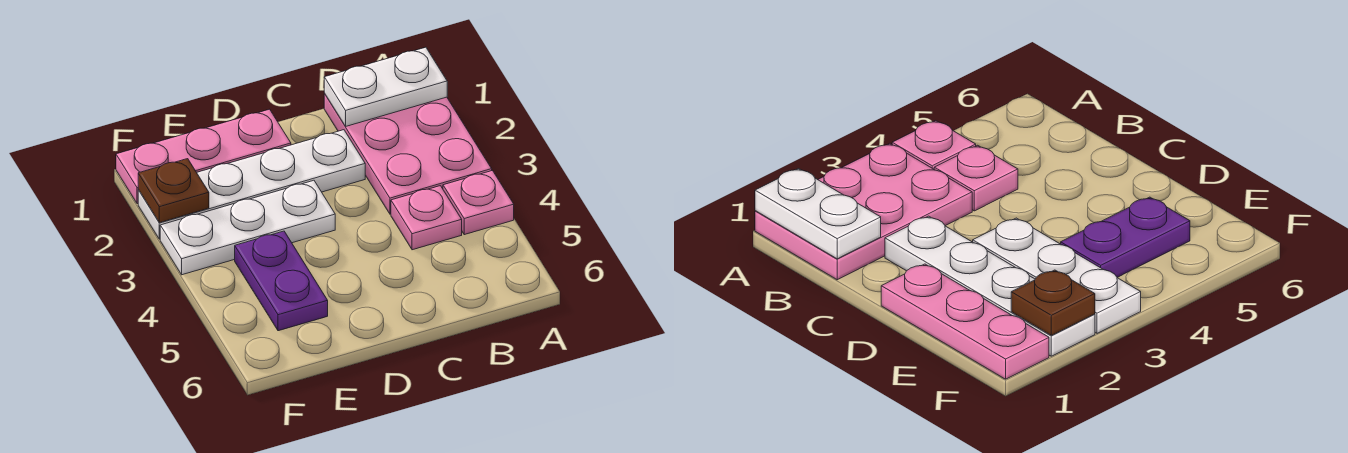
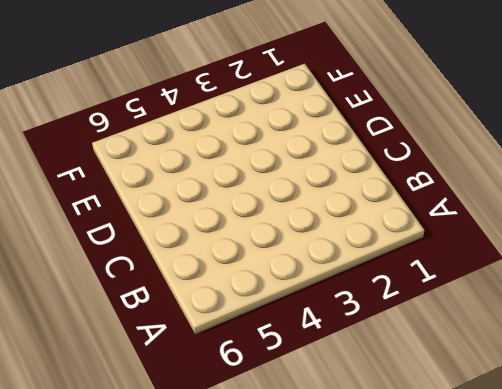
none -> pink 2x3 plate [324,94,492,214]
none -> pink 1x1 plate [443,171,514,235]

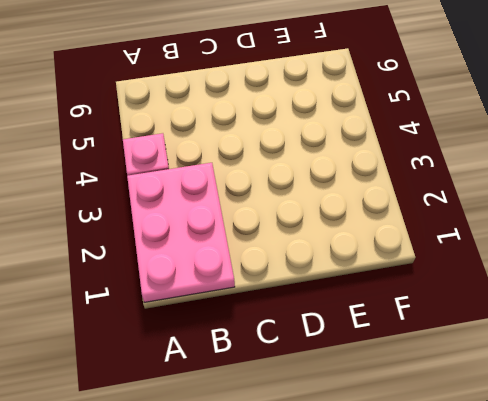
none -> pink 1x1 plate [391,186,462,250]
none -> white 1x4 plate [138,130,365,239]

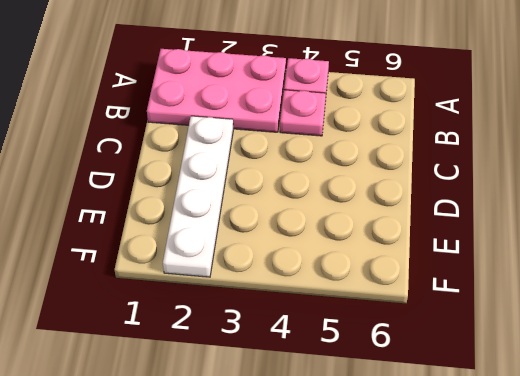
none -> pink 1x3 plate [116,109,291,204]
none -> white 1x3 plate [160,180,335,275]

